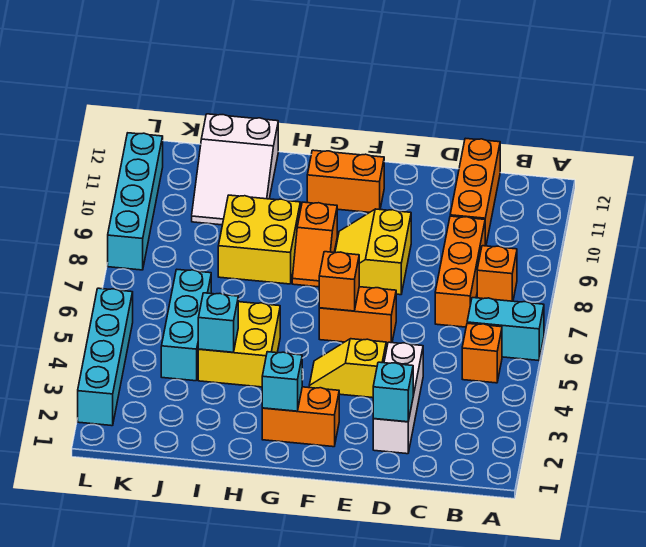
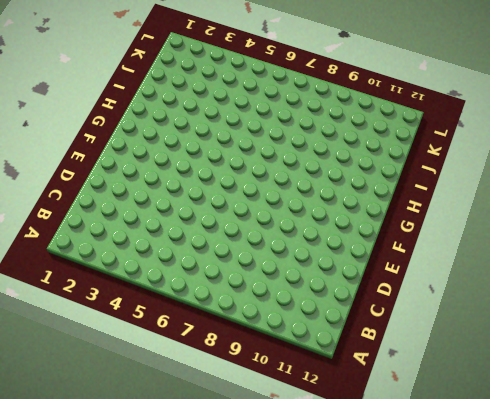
none -> cyan 1x2 brick [467,298,544,361]
none -> orange 1x1 brick [462,323,502,383]
none -> orange 1x1 brick [477,246,517,301]

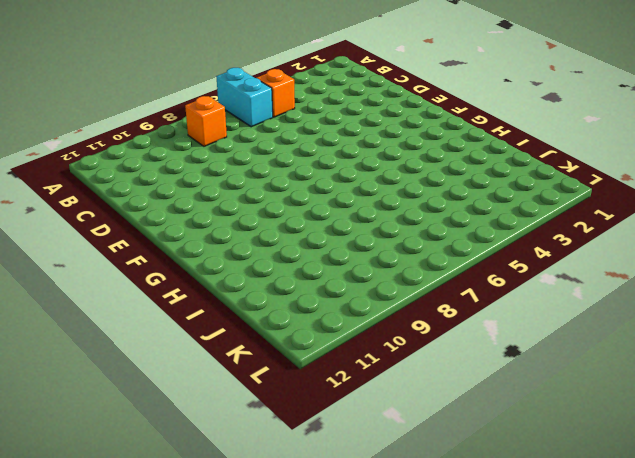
none -> orange 1x3 brick [435,216,485,327]
none -> orange 1x3 brick [450,138,500,246]
none -> white 1x3 brick [373,342,423,454]

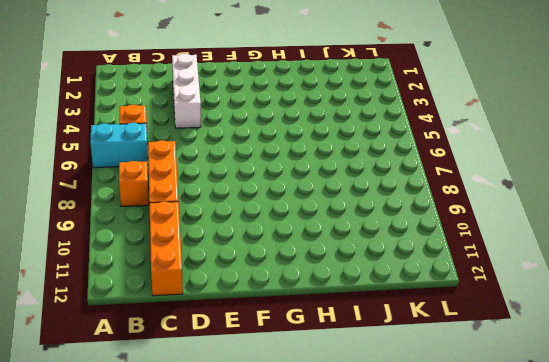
none -> yellow 1x2 slope [309,339,386,398]
none -> orange 1x2 brick [319,287,396,346]
none -> yellow 2x2 slope [335,209,411,295]

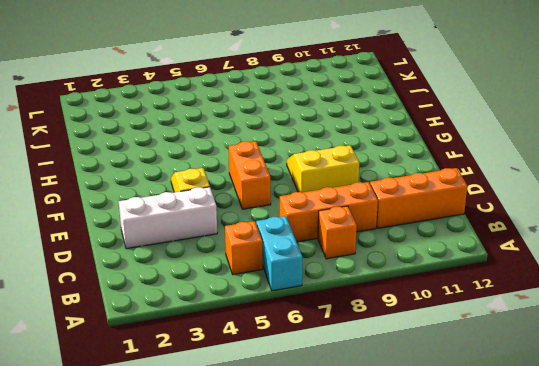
none -> orange 1x2 brick [262,387,339,447]
none -> orange 1x2 brick [307,150,384,212]
none -> orange 1x2 slope [292,202,337,287]

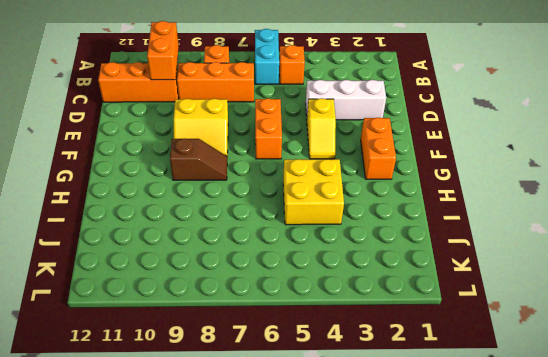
orange 1x2 brick [147,21,179,80] -> orange 1x2 brick moved to [307,150,384,212]
brown 1x2 slope [170,138,227,180] -> orange 1x2 slope [292,202,337,287]
none -> yellow 2x2 brick [218,195,300,284]
none -> white 2x3 slope [192,114,278,225]
none -> cyan 1x3 brick [161,270,211,381]

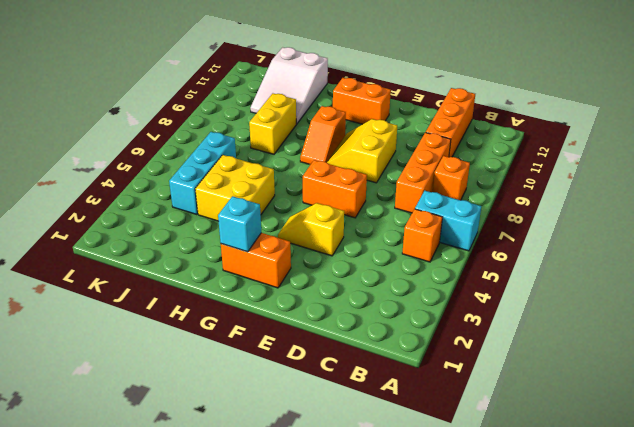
yellow 1x2 brick [249,94,296,154] -> yellow 2x2 brick [218,195,300,284]
none -> white 1x3 brick [373,342,423,454]
none -> cyan 1x4 brick [78,288,133,426]
none -> cyan 1x4 brick [108,133,163,270]

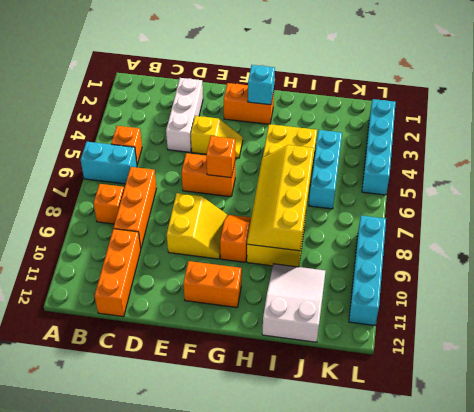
yellow 2x4 slope [247,145,314,251] -> none
none -> cyan 1x1 brick [373,362,413,422]
none -> cyan 1x1 brick [198,293,238,352]

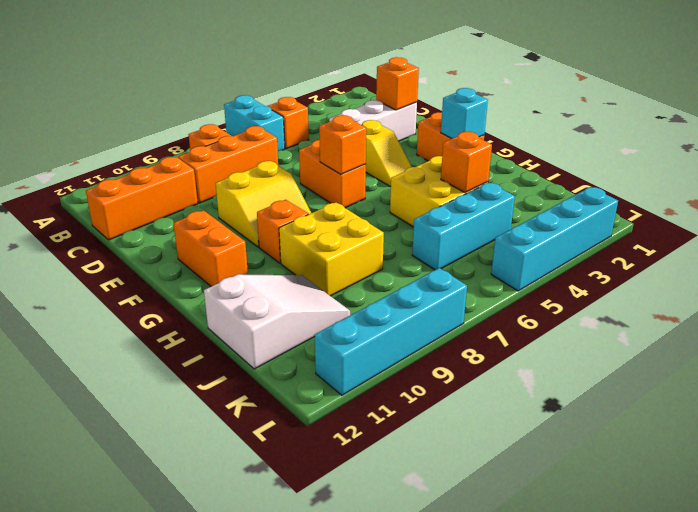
orange 1x1 brick [376,57,419,110] -> cyan 1x1 brick [373,362,413,422]
orange 1x1 brick [441,132,492,193] -> cyan 1x1 brick [198,293,238,352]

